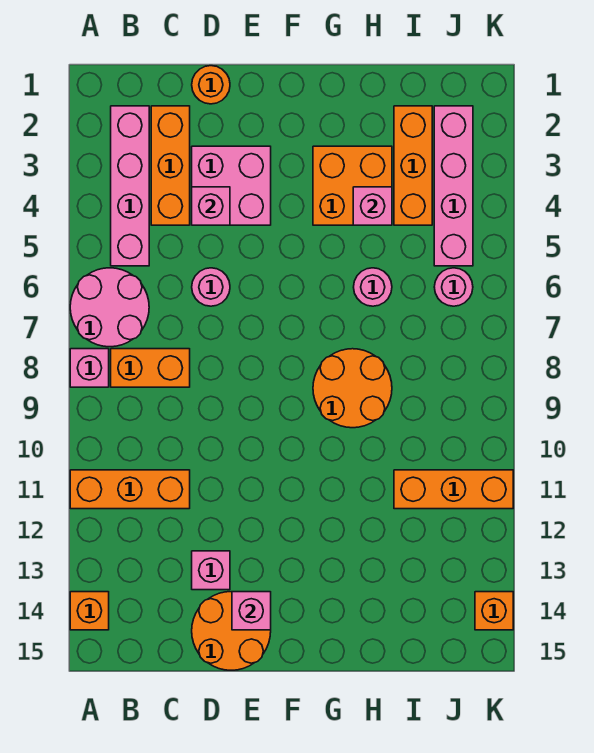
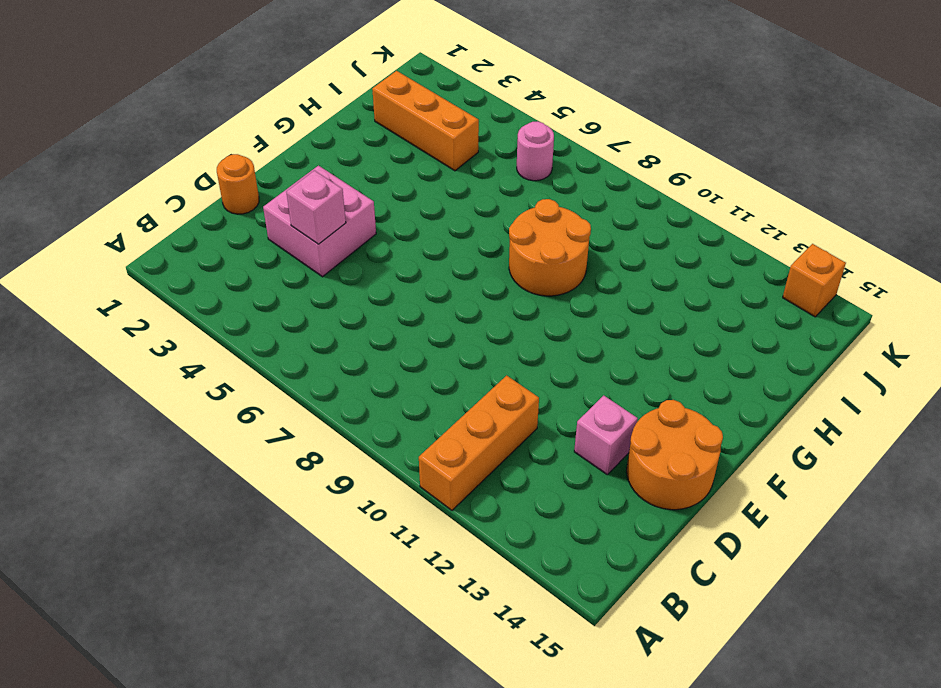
none -> pink 2x2 round brick [70,268,149,347]
none -> pink 1x1 brick [70,349,109,387]
none -> orange 1x1 brick [70,592,109,630]

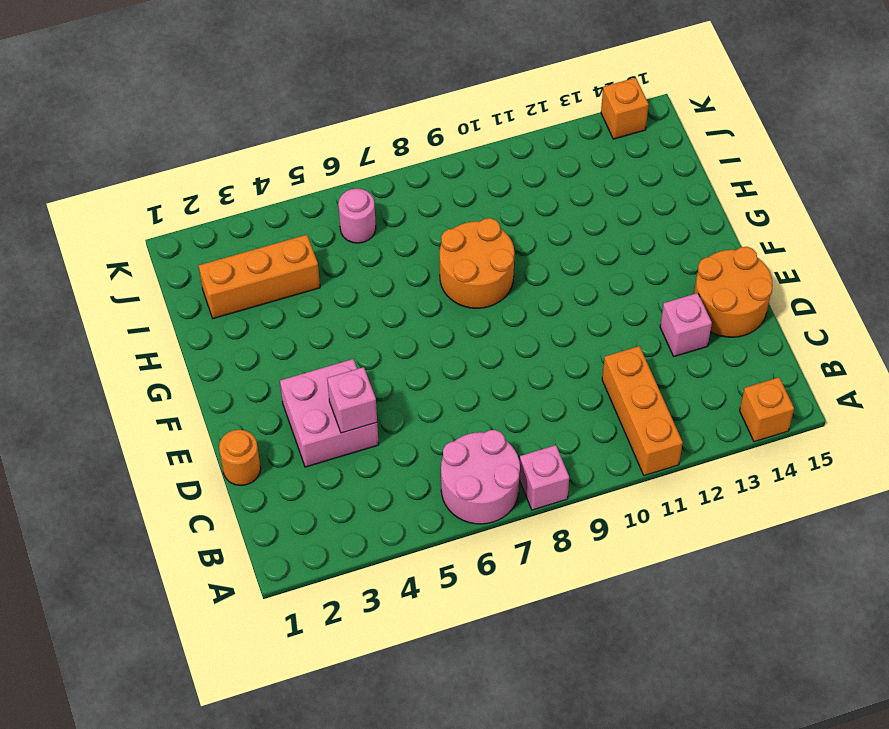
none -> pink 1x4 brick [111,106,149,266]
none -> orange 1x2 brick [111,349,190,387]
none -> orange 1x3 brick [151,106,190,225]

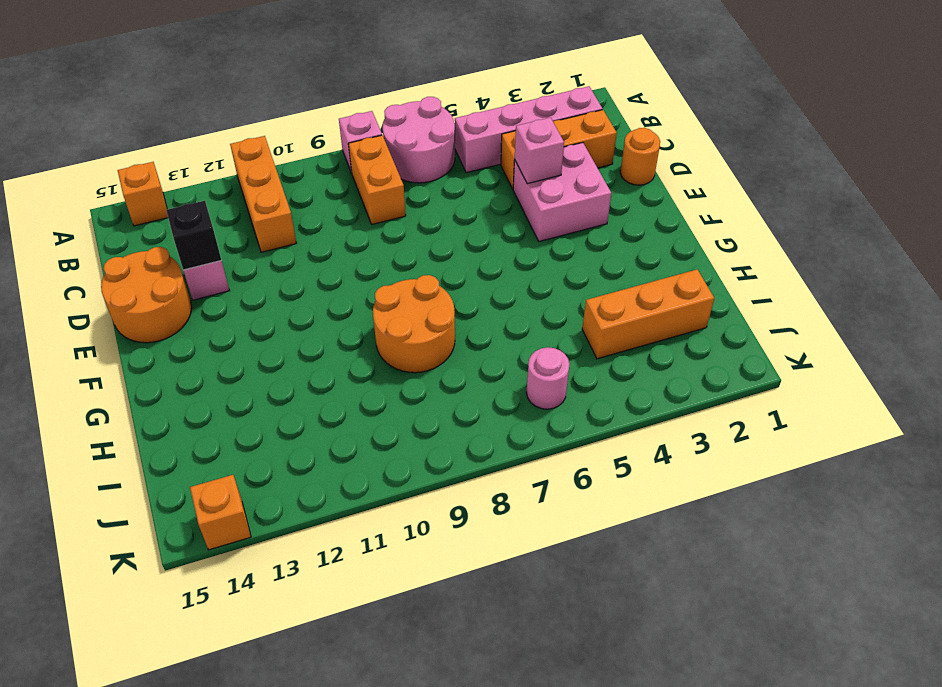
black 1x1 brick [166,201,221,270] -> none
none -> pink 1x1 round brick [192,268,230,306]
none -> orange 2x2 brick [313,146,392,225]
none -> pink 1x1 round brick [354,268,392,306]

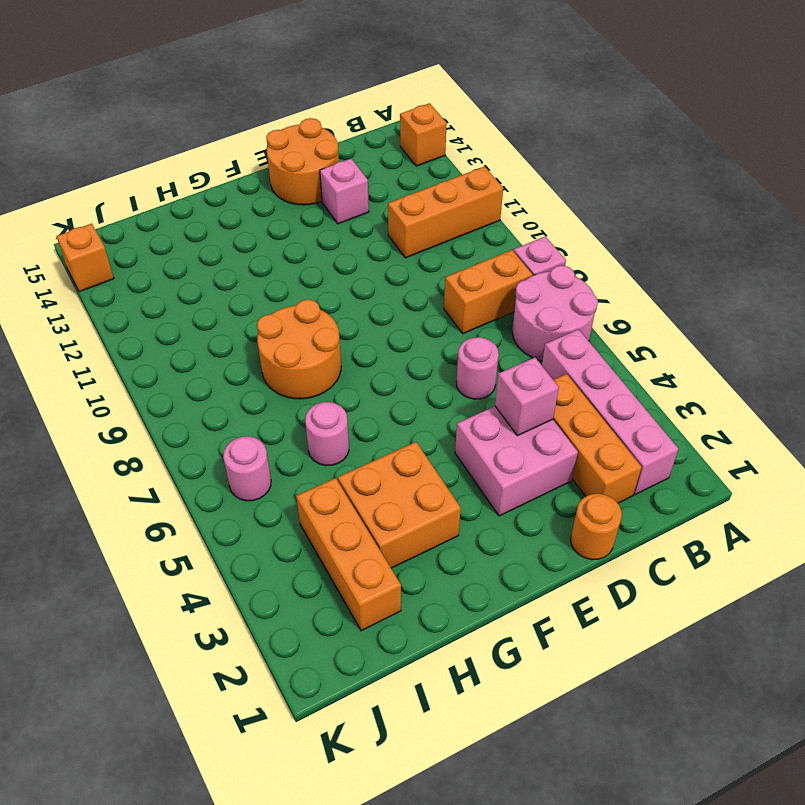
none -> orange 1x3 brick [394,470,513,509]
none -> pink 1x4 brick [434,106,473,266]
none -> pink 1x1 brick [232,592,271,630]

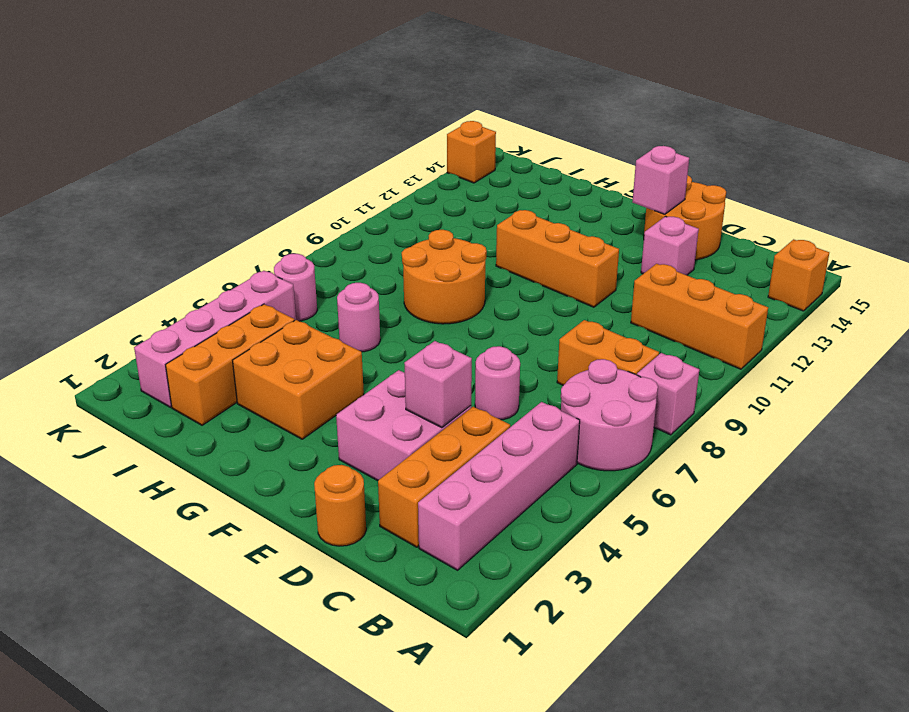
orange 1x3 brick [496,210,619,307] -> orange 1x3 brick moved to [394,470,513,509]
none -> pink 1x1 brick [353,187,392,225]

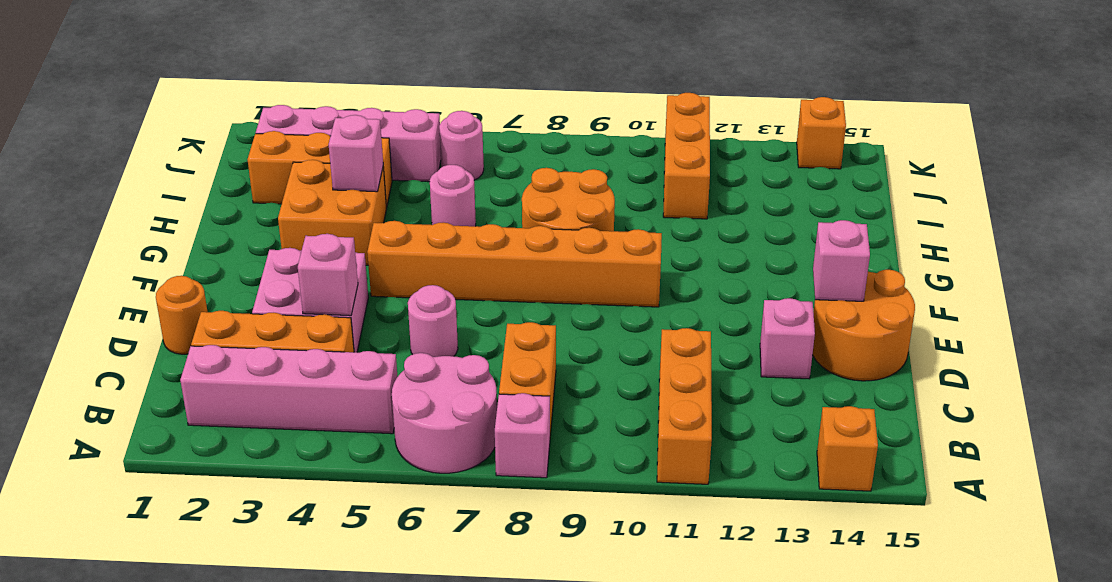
orange 1x6 brick [367,221,662,307] -> none

